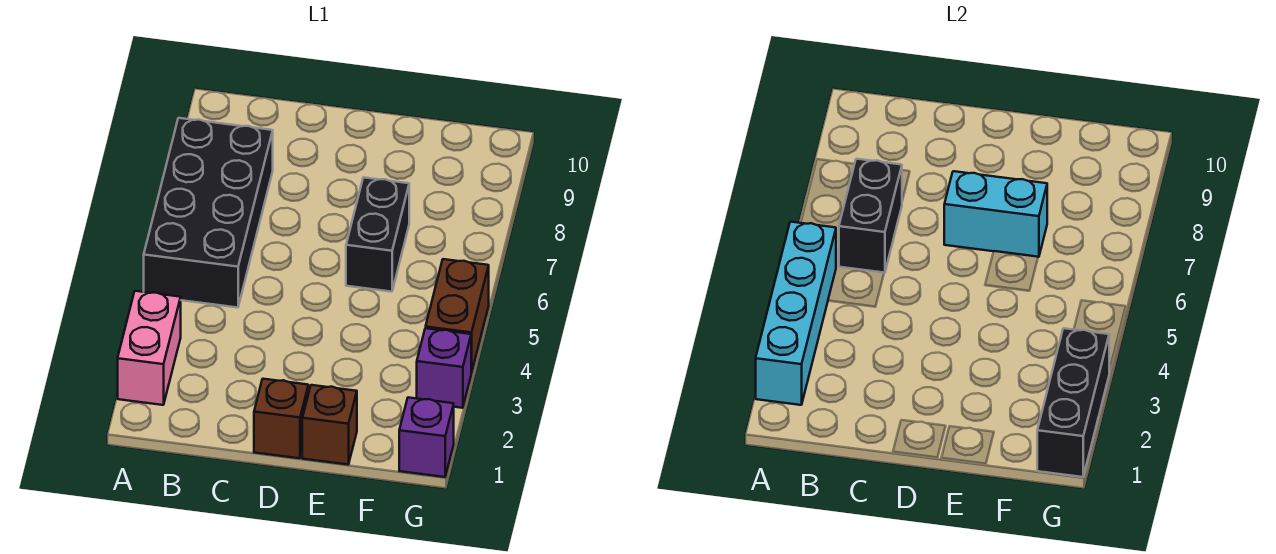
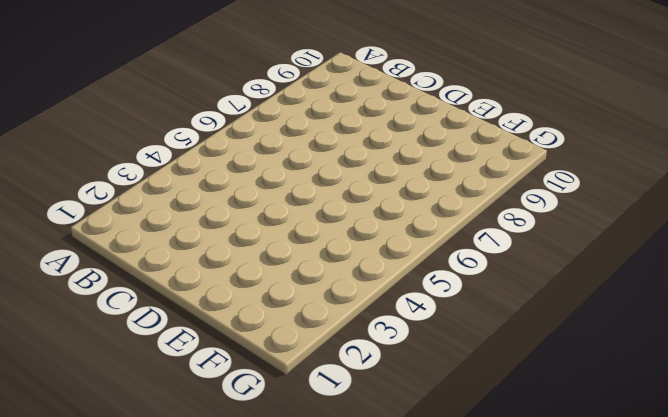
none -> pink 1x2 brick [118,291,181,405]
none -> black 2x4 brick [144,118,273,308]
none -> brown 1x1 brick [254,379,308,458]

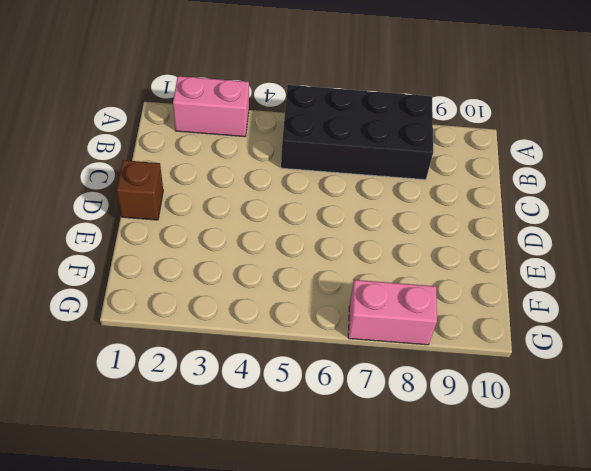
pink 1x2 brick [348,280,437,345] -> none
none -> brown 1x1 brick [302,385,357,465]
none -> black 1x2 brick [346,177,409,292]
none -> purple 1x1 brick [399,397,454,477]

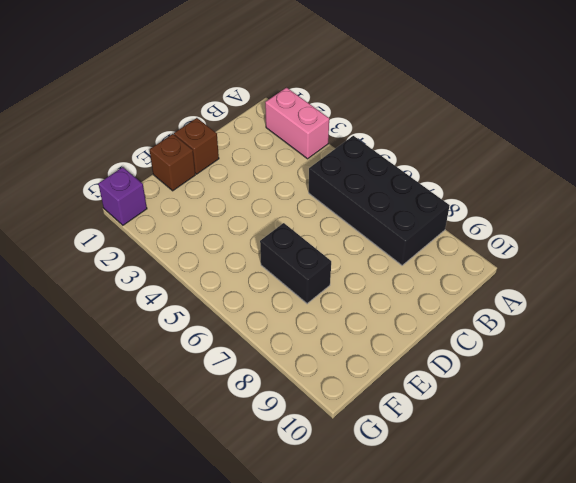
none -> purple 1x1 brick [417,328,471,408]
none -> brown 1x2 brick [426,259,489,373]
none -> cyan 1x4 brick [756,222,836,405]

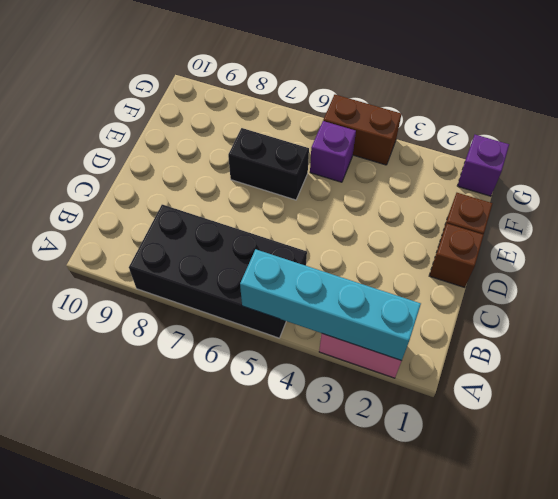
purple 1x1 brick [310,121,356,182] -> purple 1x1 brick moved to [417,328,471,408]
none -> black 1x2 brick [839,159,902,273]
none -> cyan 1x2 brick [944,171,1047,257]
none -> black 1x3 brick [1037,328,1109,477]

